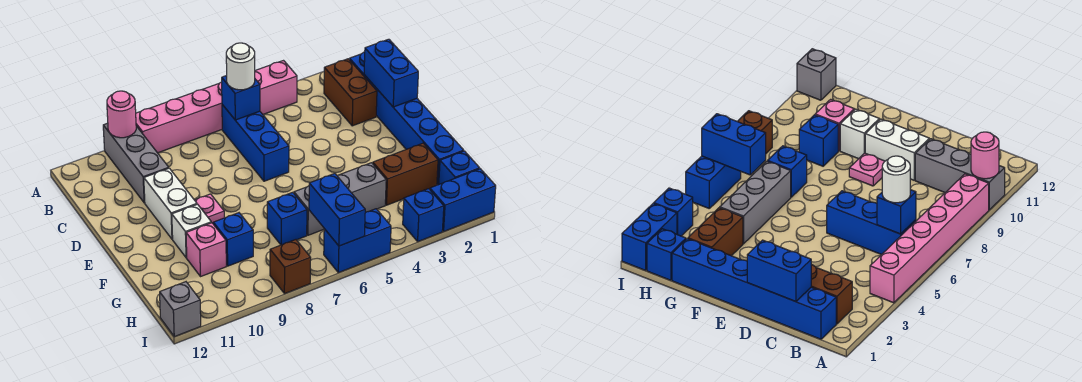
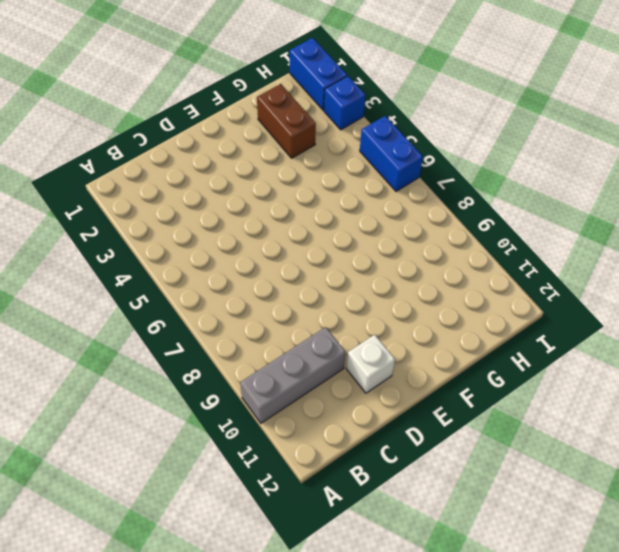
white 1x1 brick [346,335,395,393] -> white 1x1 brick moved to [172,204,211,258]
none -> pink 1x6 brick [136,61,297,153]
none -> blue 1x6 brick [349,52,464,185]
none -> brown 1x2 brick [324,59,377,126]

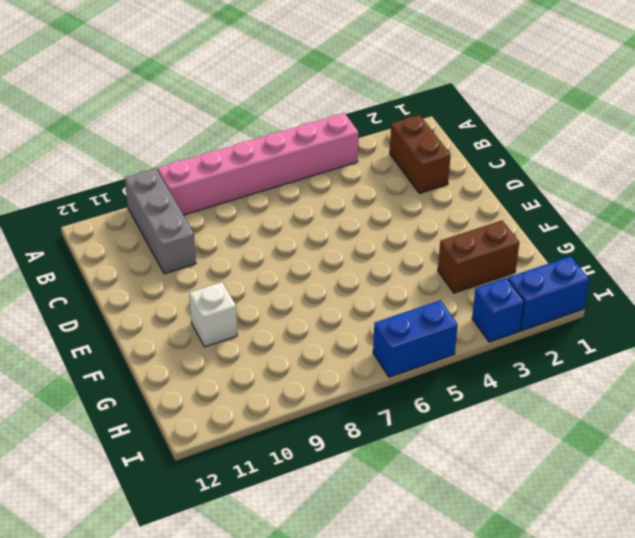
none -> blue 1x6 brick [349,52,464,185]
none -> blue 1x3 brick [222,105,289,181]
none -> white 1x2 brick [144,168,197,239]

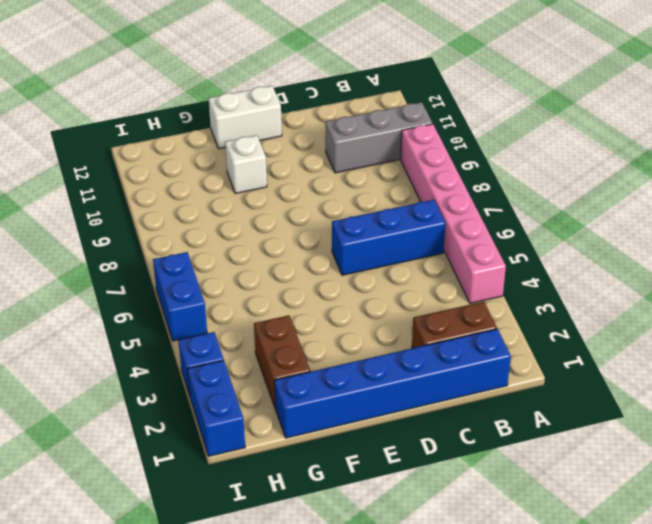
white 1x2 brick [209,86,282,149] -> white 1x2 brick moved to [144,168,197,239]
none -> pink 1x1 plate [195,194,224,223]
none -> grey 1x3 brick [294,163,386,235]
none -> blue 1x1 brick [267,192,307,245]

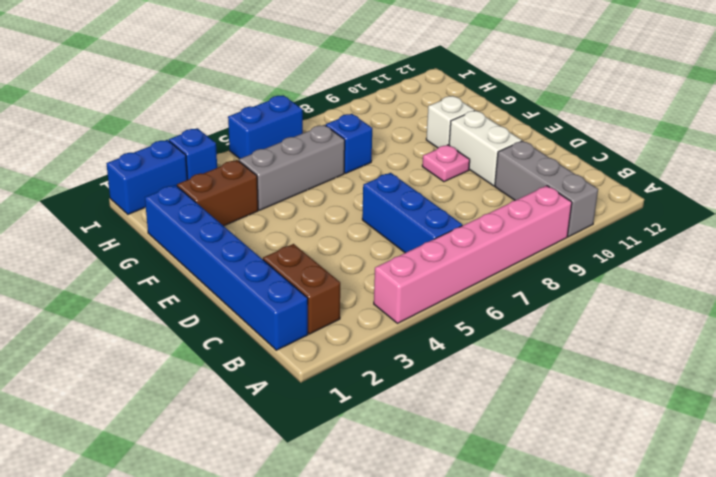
none -> blue 1x1 brick [213,213,253,266]
none -> pink 1x1 brick [186,223,226,277]
none -> blue 1x1 brick [439,151,480,184]

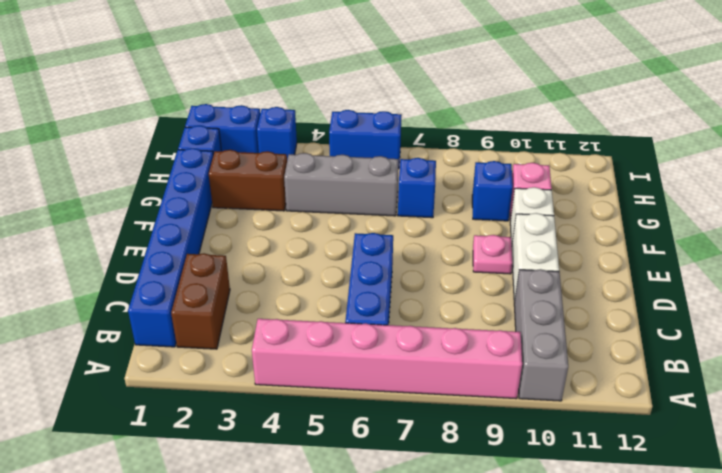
none -> brown 1x1 brick [270,240,311,294]
none -> grey 1x1 brick [160,282,201,337]
none -> pink 1x1 round brick [107,91,136,138]

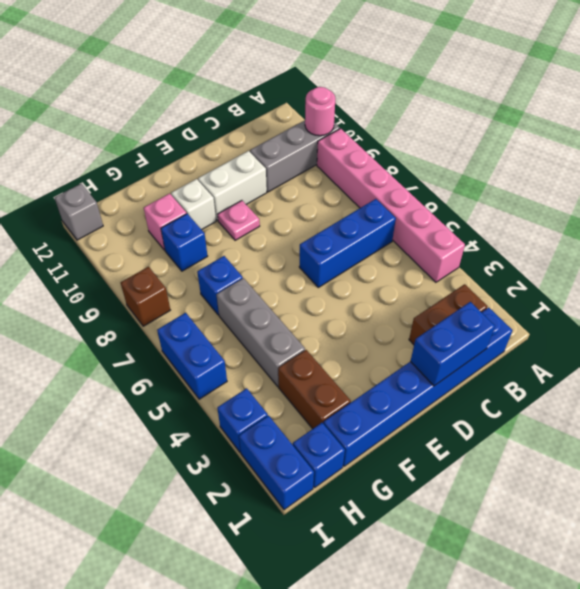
none -> blue 1x1 brick [222,76,260,120]
none -> blue 1x2 brick [309,173,365,246]
none -> white 1x1 round brick [226,43,255,90]

